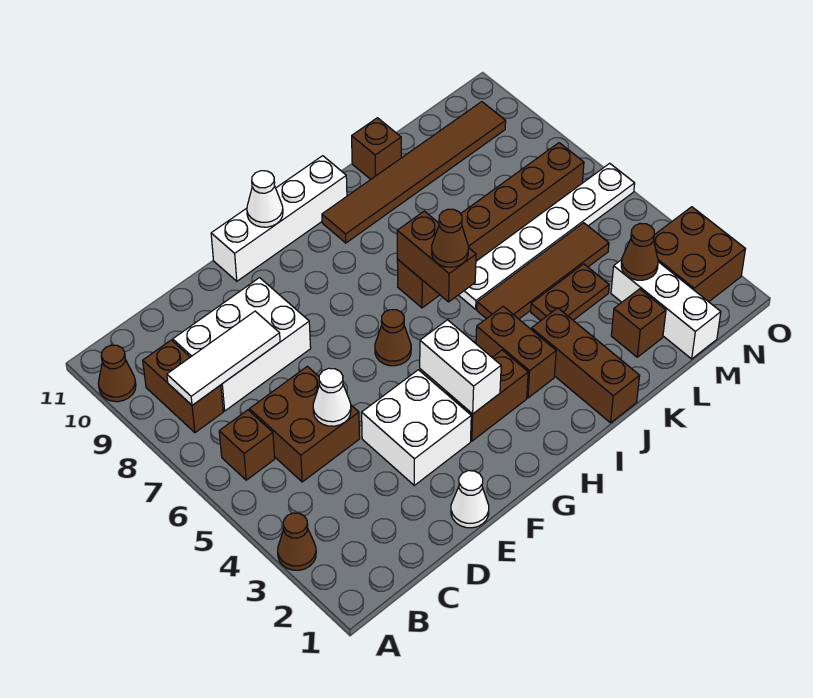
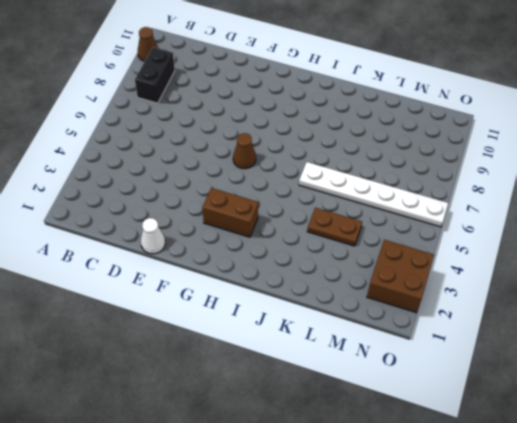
black 1x2 brick [135,47,175,103] -> brown 1x2 brick [143,340,223,433]
none -> brown 1x1 cone [278,513,316,570]
none -> brown 1x1 brick [219,410,275,480]
none -> brown 2x2 brick [249,366,360,482]

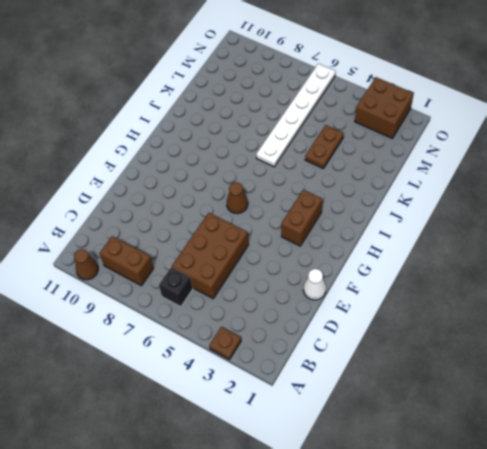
brown 1x1 plate [209,327,241,359] -> brown 1x1 cone [278,513,316,570]
black 1x1 brick [159,267,193,307] -> brown 1x1 brick [219,410,275,480]
brown 2x3 brick [172,213,249,298] -> brown 2x2 brick [249,366,360,482]
none -> white 2x3 brick [173,278,311,411]
none -> white 2x2 brick [362,370,471,485]
none -> white 1x4 brick [211,156,347,281]

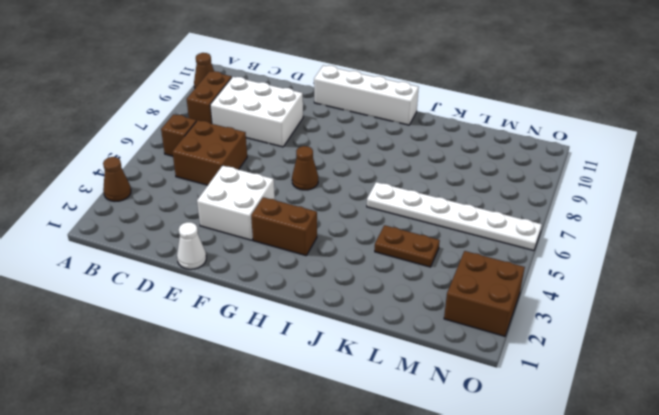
none -> brown 1x2 brick [476,306,556,398]
none -> brown 1x6 brick [397,143,584,308]
none -> brown 1x6 tile [322,102,506,243]

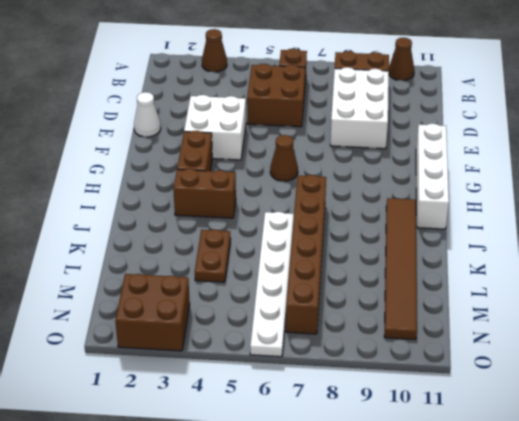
none -> brown 1x3 brick [531,308,640,423]
none -> brown 1x4 tile [477,223,609,319]
none -> brown 1x1 brick [352,118,401,179]

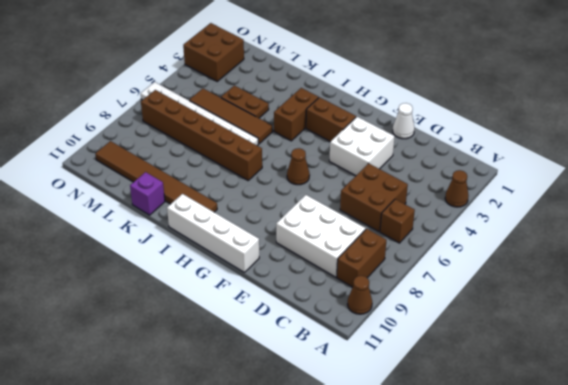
purple 1x1 brick [130,172,165,215] -> brown 1x1 brick [352,118,401,179]
none -> brown 1x3 brick [531,308,640,423]
none -> brown 1x1 brick [611,289,666,357]
none -> white 1x3 brick [611,260,721,359]

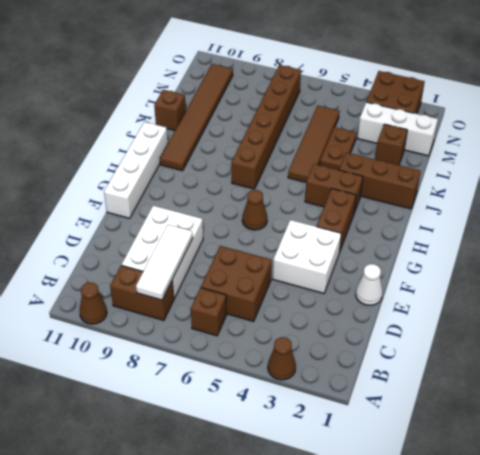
none -> white 1x6 plate [459,163,635,309]
none -> white 1x1 cone [313,368,351,426]
none -> white 1x2 brick [420,320,501,414]

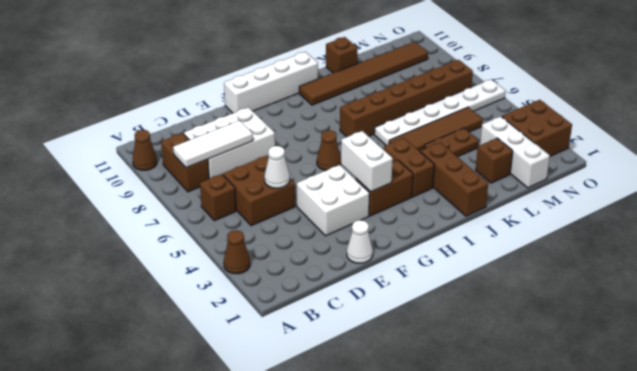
none -> white 1x1 cone [247,171,283,227]
none -> brown 1x2 brick [397,211,476,302]
none -> brown 1x1 cone [621,223,658,280]

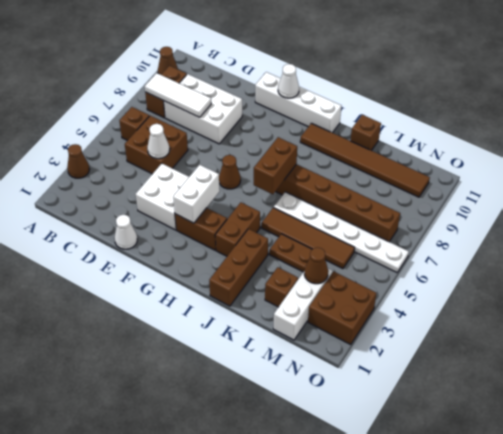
none -> brown 1x1 cone [432,209,468,267]

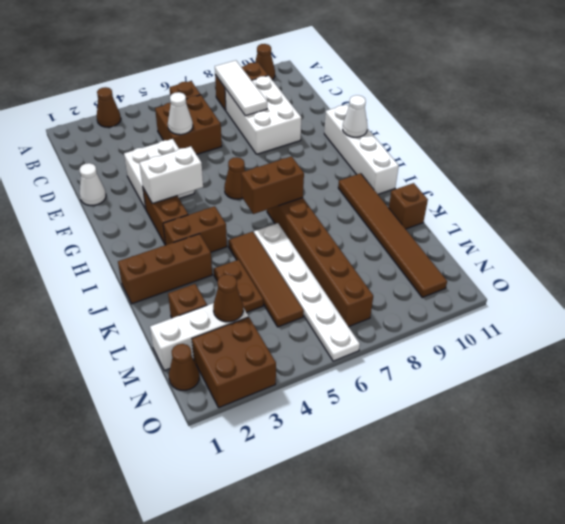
brown 1x1 cone [169,344,199,390] -> brown 1x1 cone moved to [432,209,468,267]

